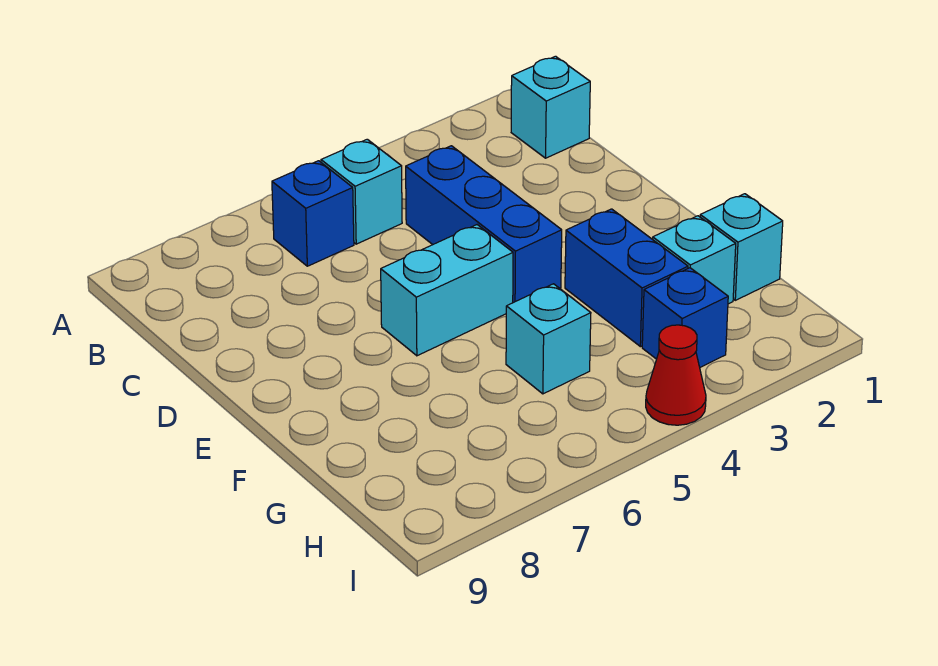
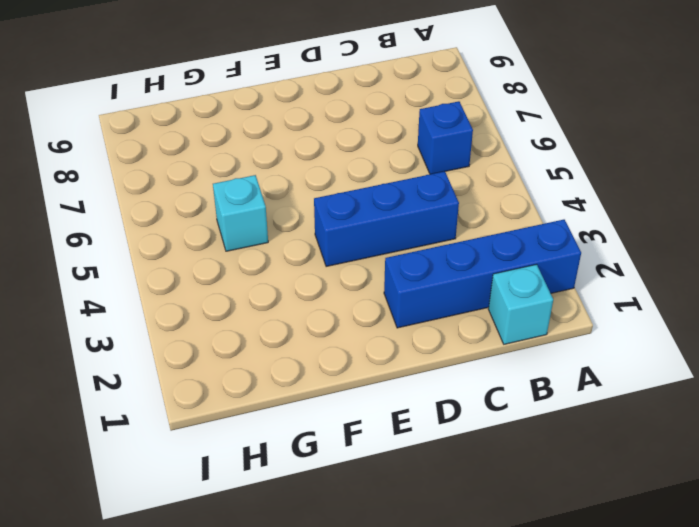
blue 1x4 brick [384,220,581,328] -> none
none -> cyan 1x1 brick [321,139,402,244]
none -> cyan 1x2 brick [381,225,513,356]

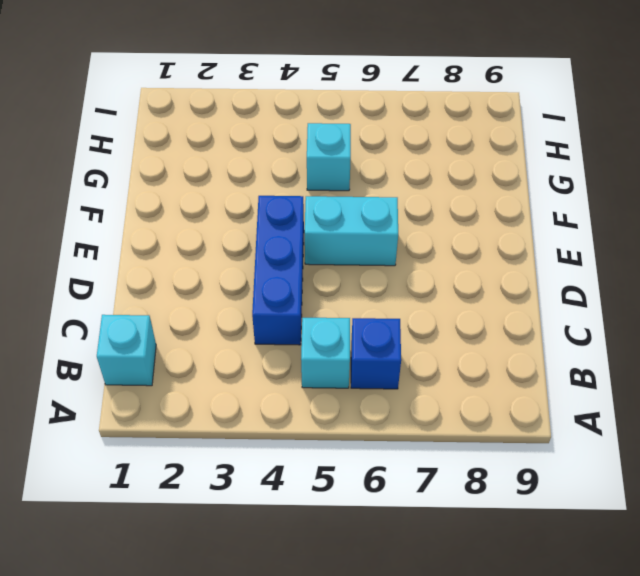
none -> blue 1x2 brick [565,209,688,347]
none -> cyan 1x1 brick [700,194,783,300]

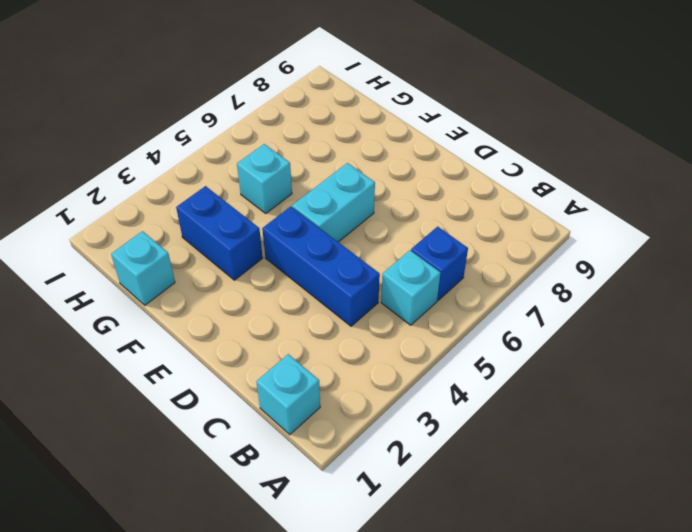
none -> cyan 1x1 brick [653,216,736,304]
none -> blue 1x1 brick [642,268,728,367]

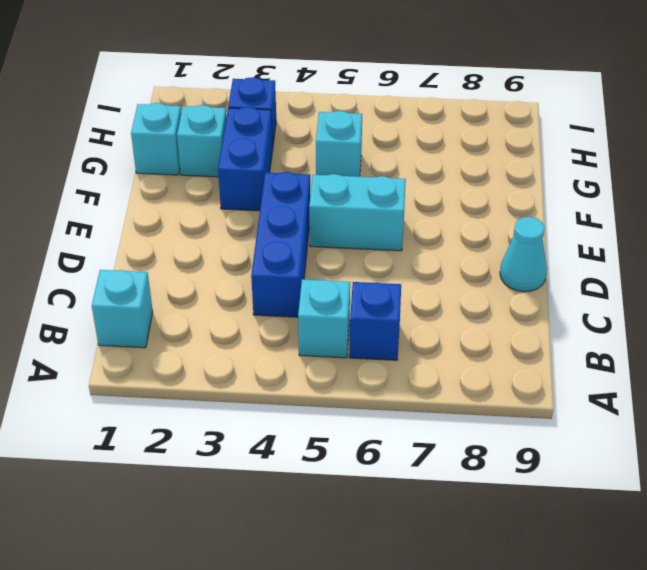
cyan 1x1 cone [500,217,547,292] -> none
none -> red 1x1 cone [646,325,706,425]

